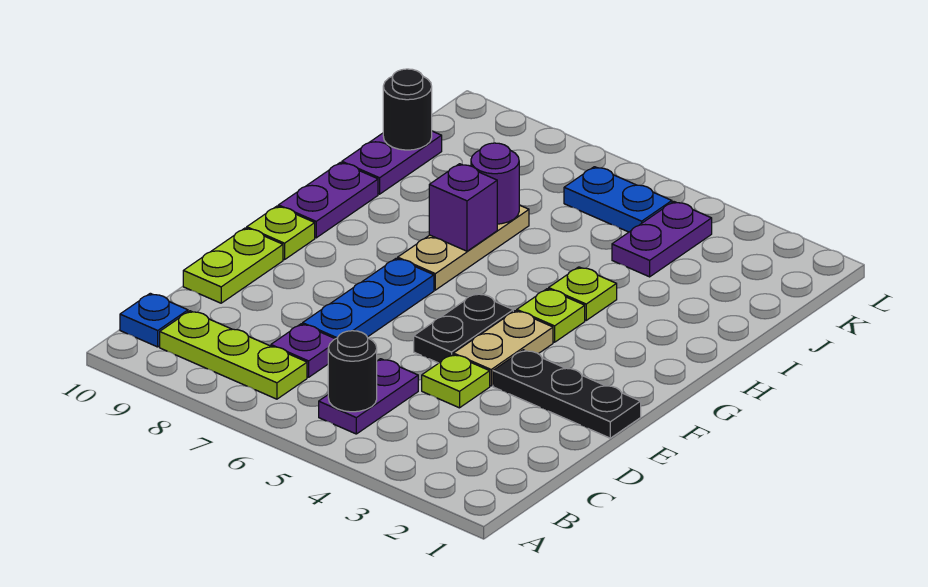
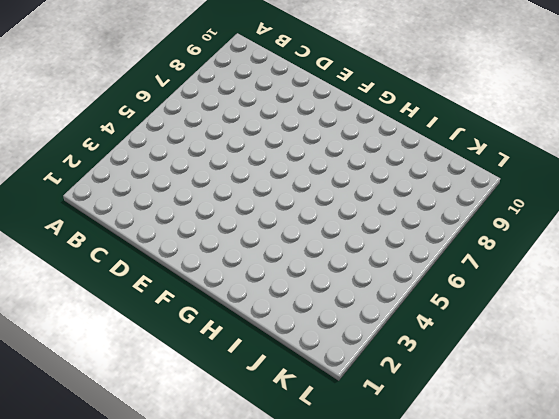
none -> purple 1x2 plate [319,359,418,434]
none -> lime 1x3 plate [160,311,307,399]
none -> blue 1x1 plate [120,293,188,347]

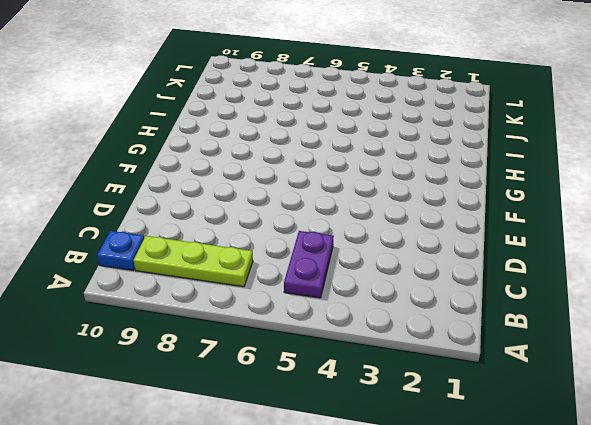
none -> purple 1x1 plate [271,324,335,377]
none -> lime 1x1 plate [422,354,490,408]
none -> blue 1x3 plate [303,258,434,339]

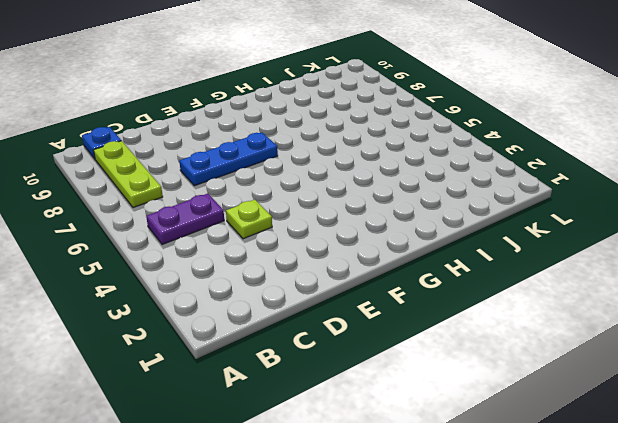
none -> purple 1x1 plate [271,324,335,377]
none -> lime 1x2 plate [183,228,283,303]
none -> black 1x3 plate [493,350,641,438]

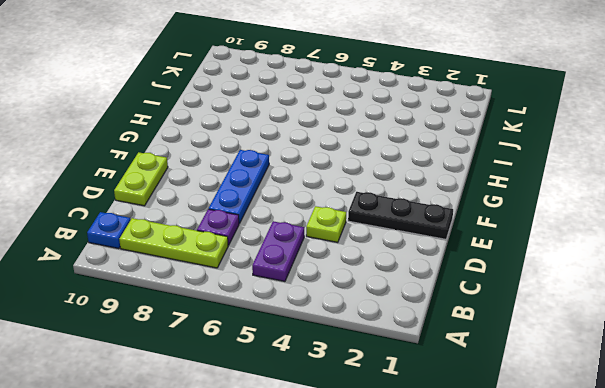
none -> tan 1x2 plate [453,311,553,386]
none -> black 1x2 plate [414,293,513,363]
none -> lime 1x1 plate [247,206,315,260]

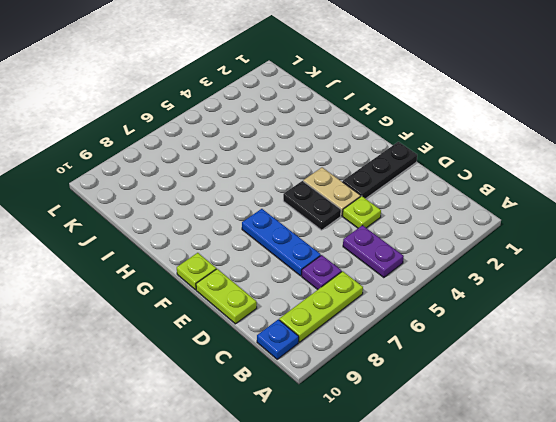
none -> lime 1x1 plate [517,289,585,342]
none -> tan 1x3 plate [398,205,529,290]
none -> purple 1x2 plate [278,162,378,238]

